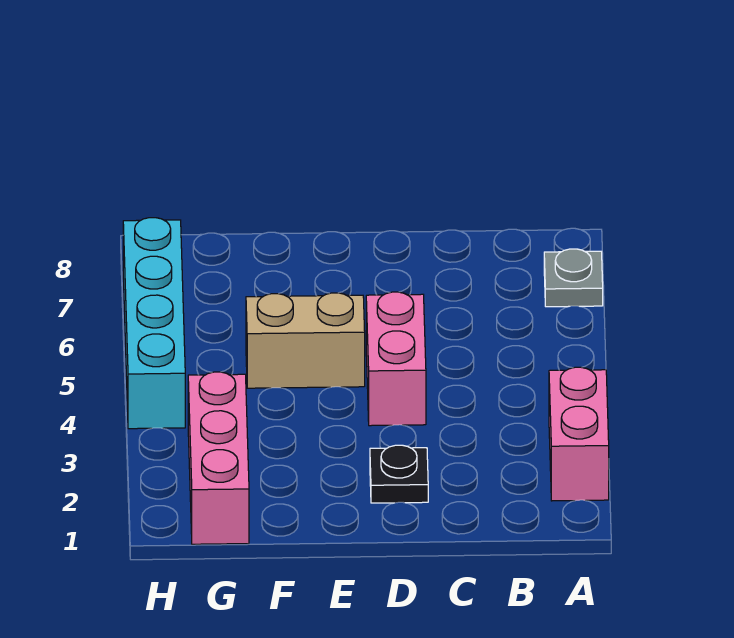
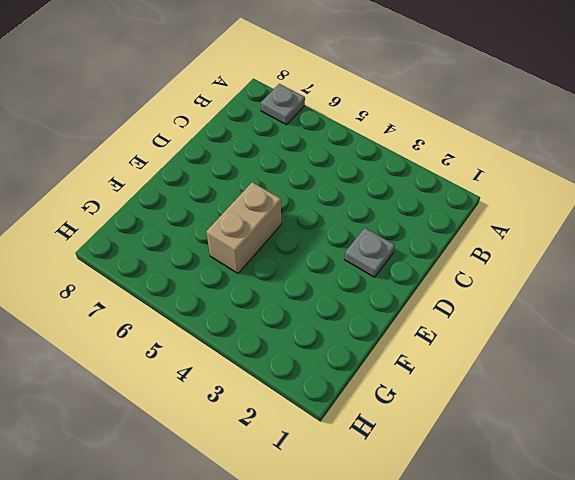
grey 1x1 plate [344,228,395,277] -> black 1x1 plate [370,445,428,503]
none -> pink 1x2 brick [549,367,609,501]
none -> pink 1x2 brick [366,292,426,426]

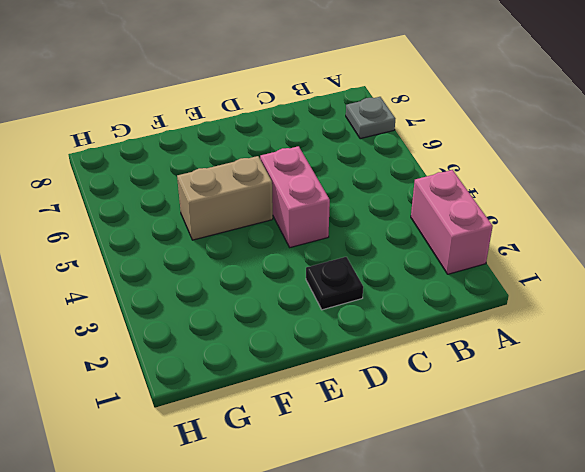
none -> pink 1x3 brick [188,372,249,544]
none -> cyan 1x4 brick [123,218,185,429]

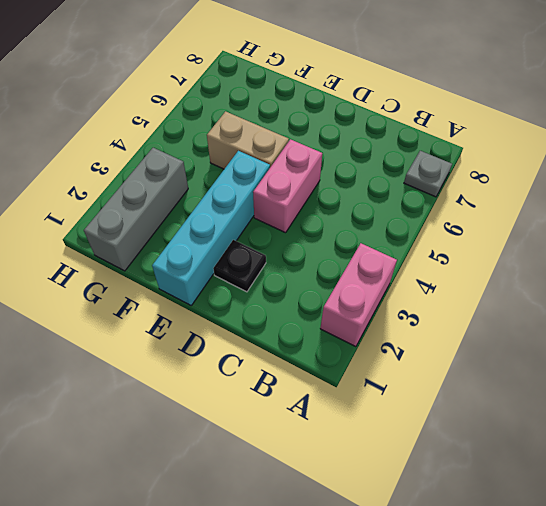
cyan 1x4 brick [152,151,270,305] -> cyan 1x4 brick moved to [123,218,185,429]
grey 1x3 brick [84,148,188,271] -> pink 1x3 brick [188,372,249,544]

